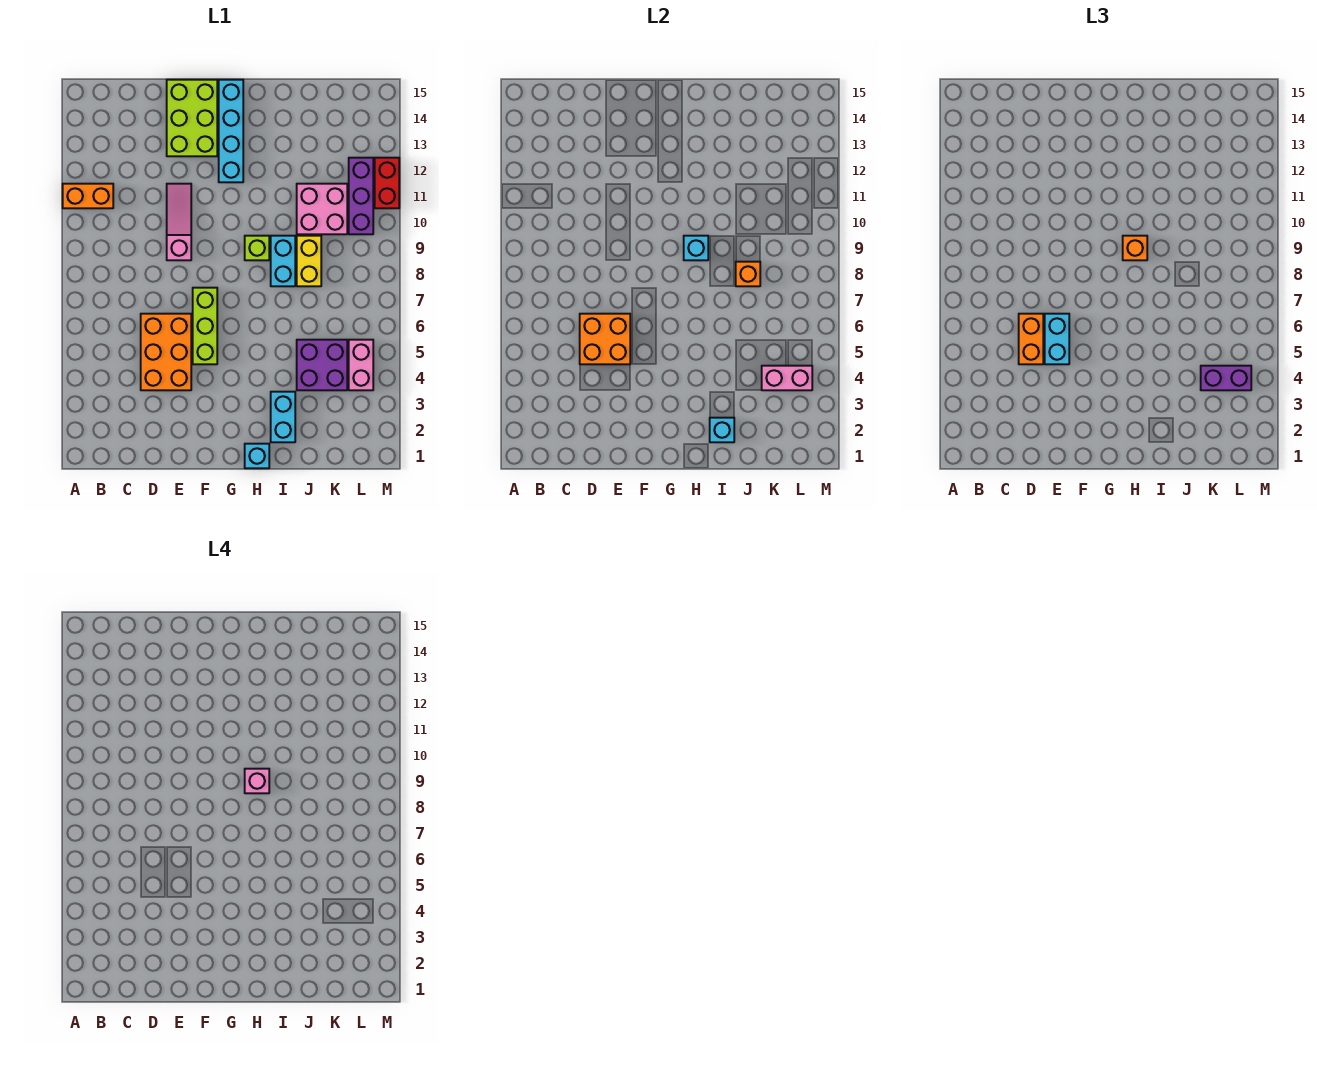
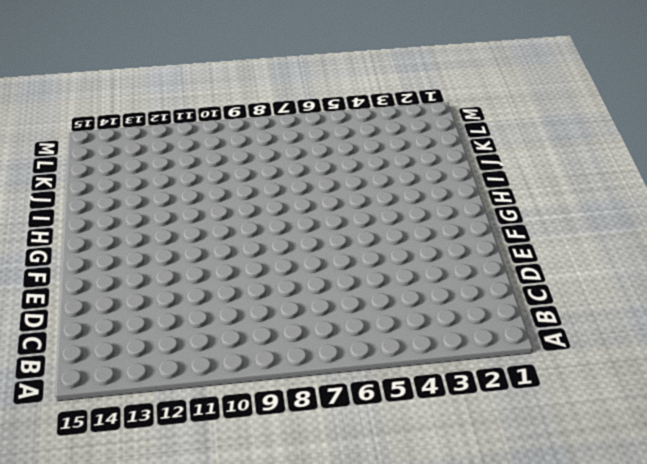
none -> orange 1x2 brick [63,184,113,208]
none -> orange 2x3 brick [141,314,191,390]
none -> pink 1x3 slope [167,184,191,260]

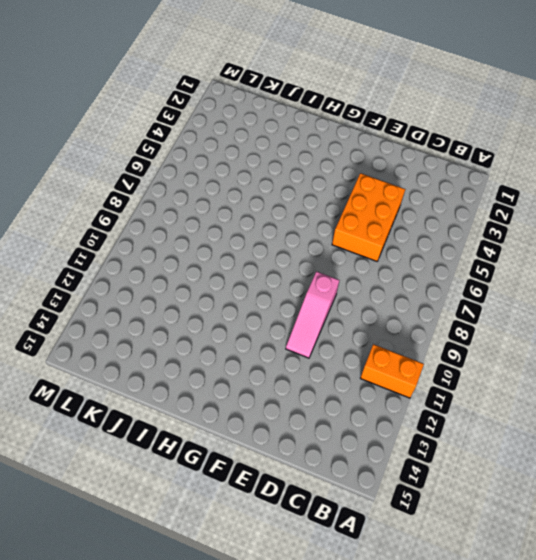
none -> lime 2x3 brick [167,80,217,156]
none -> lime 1x3 brick [193,288,217,364]
none -> cyan 1x4 brick [219,80,243,182]

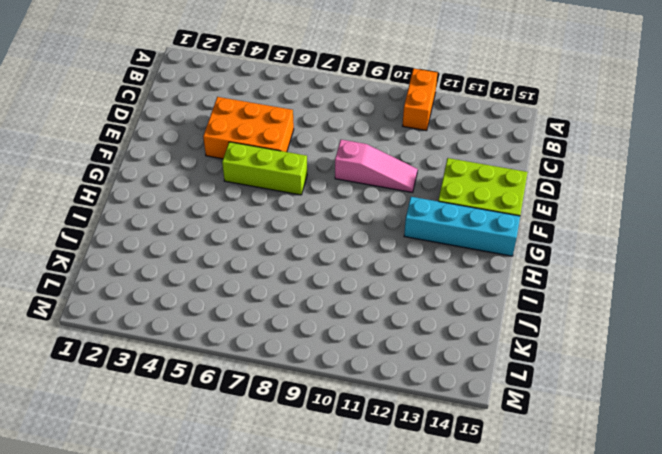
none -> cyan 1x1 brick [245,444,269,468]
none -> lime 1x1 brick [245,236,269,260]
none -> cyan 1x2 brick [271,392,295,442]

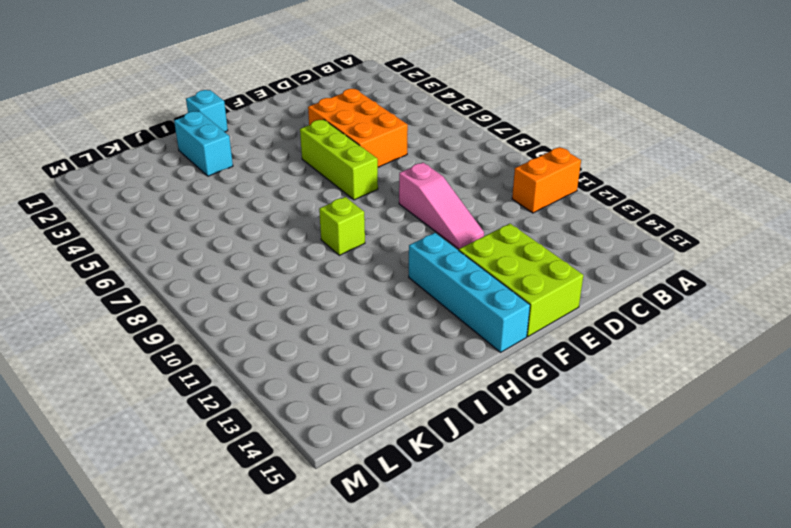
none -> cyan 1x2 brick [271,236,295,286]
none -> purple 2x2 brick [297,340,347,390]
none -> yellow 1x2 brick [297,236,321,286]

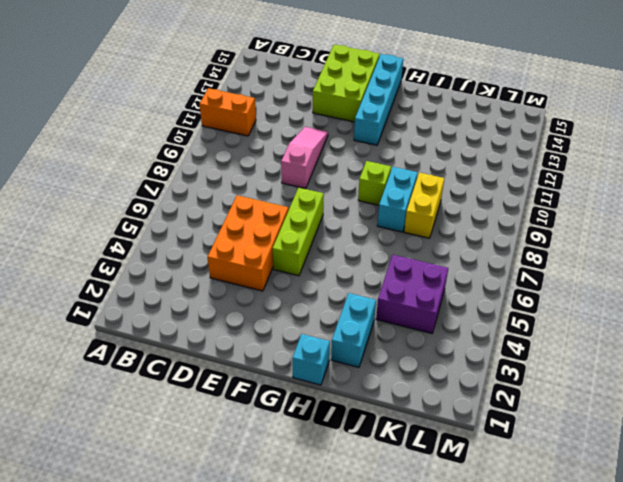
none -> pink 2x2 brick [297,184,347,234]
none -> pink 1x2 brick [349,340,373,390]
none -> purple 1x3 brick [349,158,373,234]

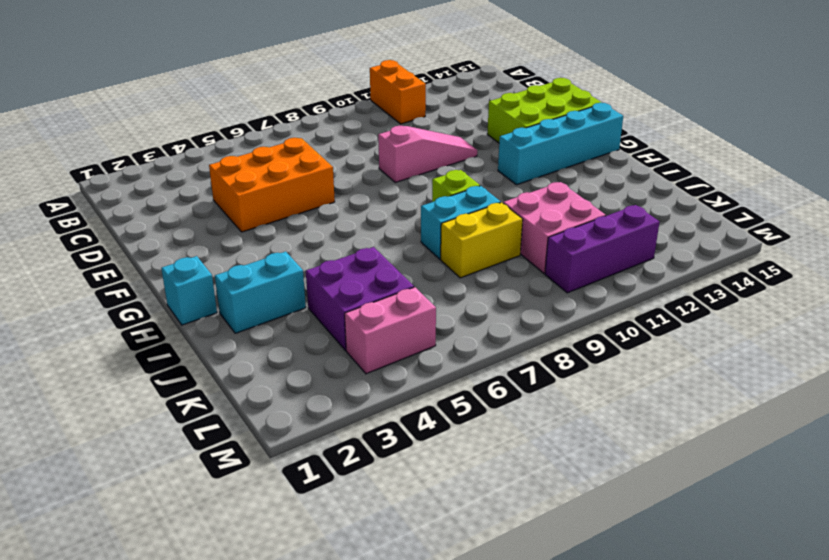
none -> lime 1x3 brick [193,288,217,364]
none -> red 1x2 brick [375,158,399,208]
none -> orange 2x2 brick [580,314,630,364]

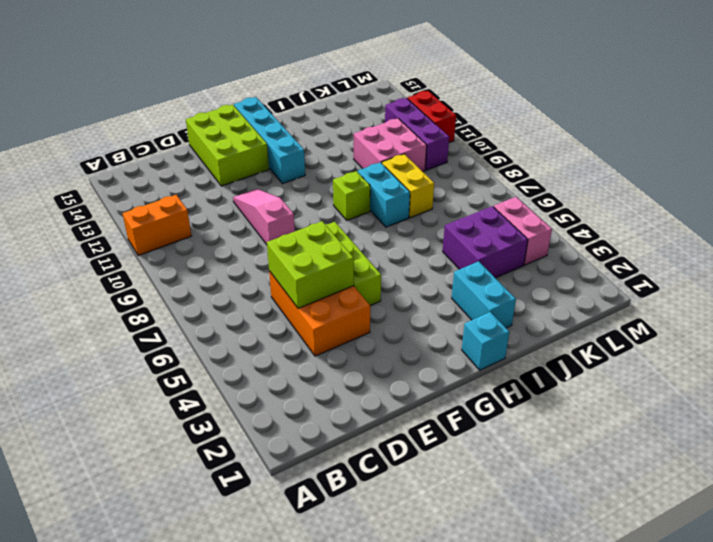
lime 2x2 brick [267,221,354,308] -> orange 2x2 brick [580,314,630,364]
none -> cyan 1x1 brick [684,236,708,260]
none -> cyan 1x1 brick [710,418,734,442]
none -> orange 1x1 brick [736,262,760,286]

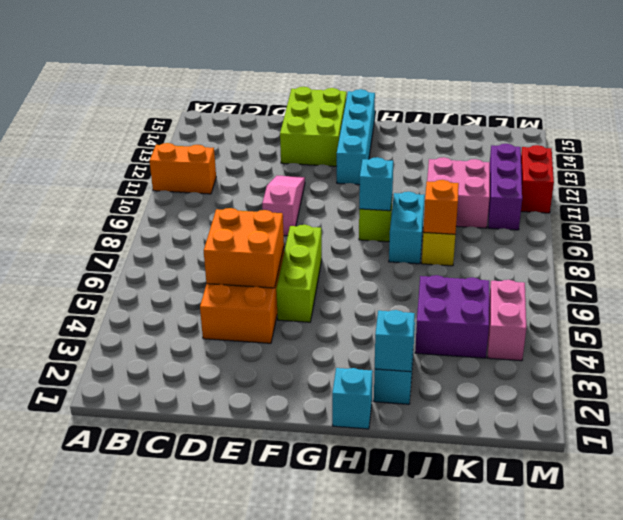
none -> pink 1x2 brick [762,366,812,390]
none -> orange 1x2 brick [1019,314,1043,364]
none -> cyan 1x2 brick [1045,314,1069,364]

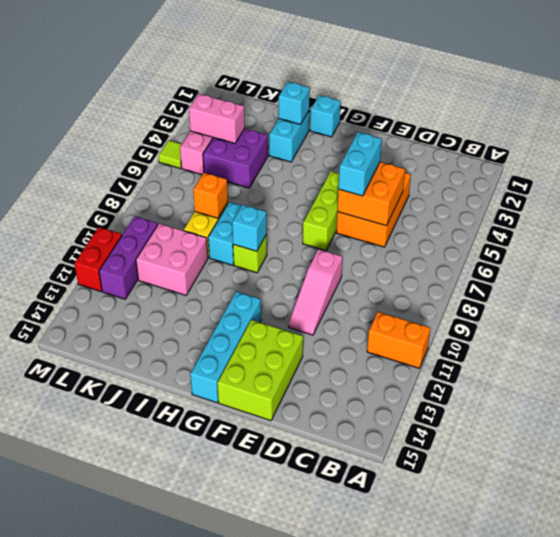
lime 1x1 tile [159,140,182,168] -> none
none -> orange 1x2 brick [1019,314,1043,364]
none -> orange 1x1 brick [1123,236,1147,260]
none -> purple 1x2 brick [1201,366,1251,390]

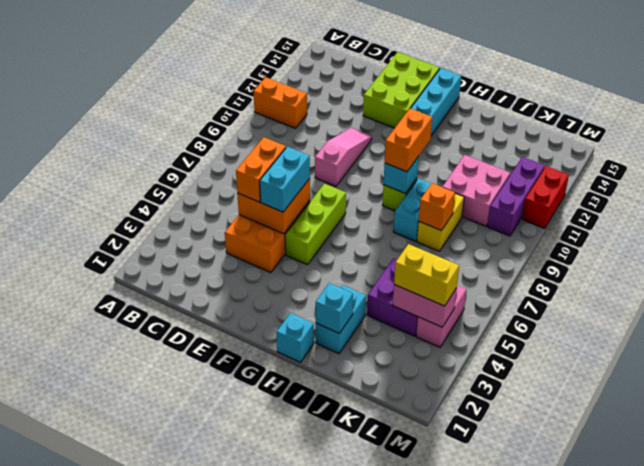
orange 1x2 brick [385,108,432,172] -> orange 1x1 brick [1123,236,1147,260]
yellow 1x2 brick [394,244,459,306] -> purple 1x2 brick [1201,366,1251,390]
none -> pink 1x1 brick [245,769,269,793]

